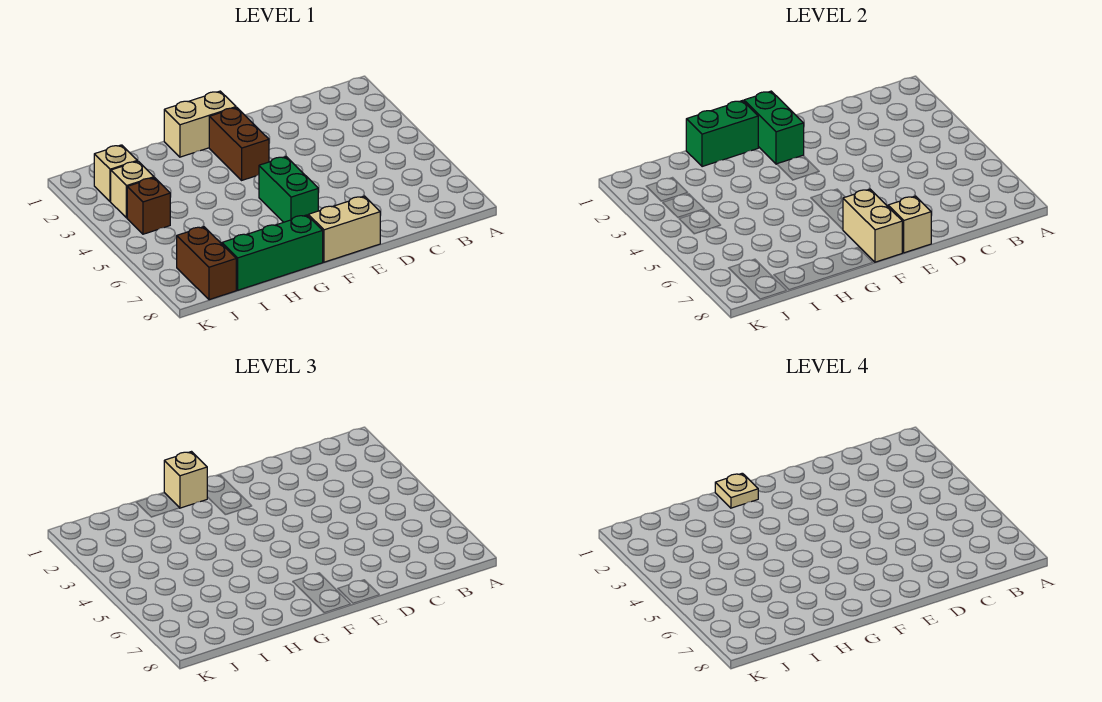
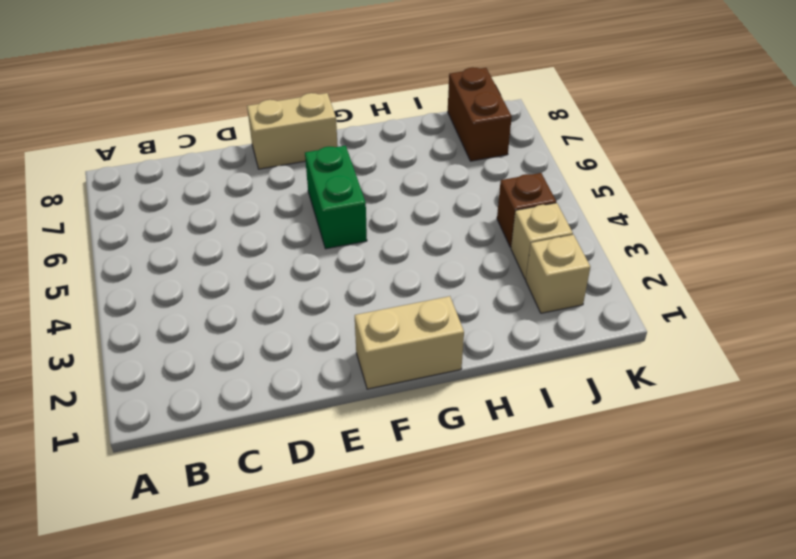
none -> brown 1x2 brick [209,108,269,180]
none -> green 1x3 brick [222,215,323,290]
none -> tan 1x1 brick [888,196,931,253]

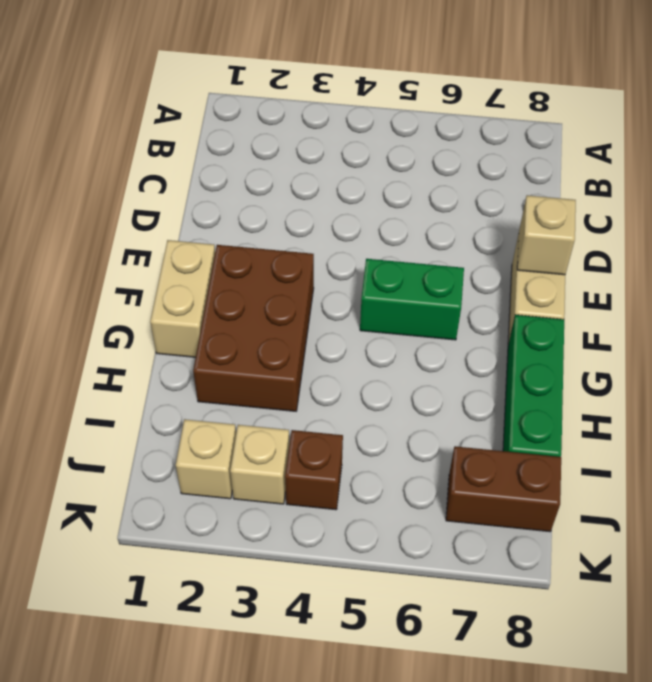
brown 2x3 brick [193,245,314,411] -> brown 1x2 brick [209,108,269,180]
none -> green 1x2 brick [744,91,804,164]
none -> tan 1x2 brick [843,189,902,262]
none -> green 1x2 brick [686,101,758,167]

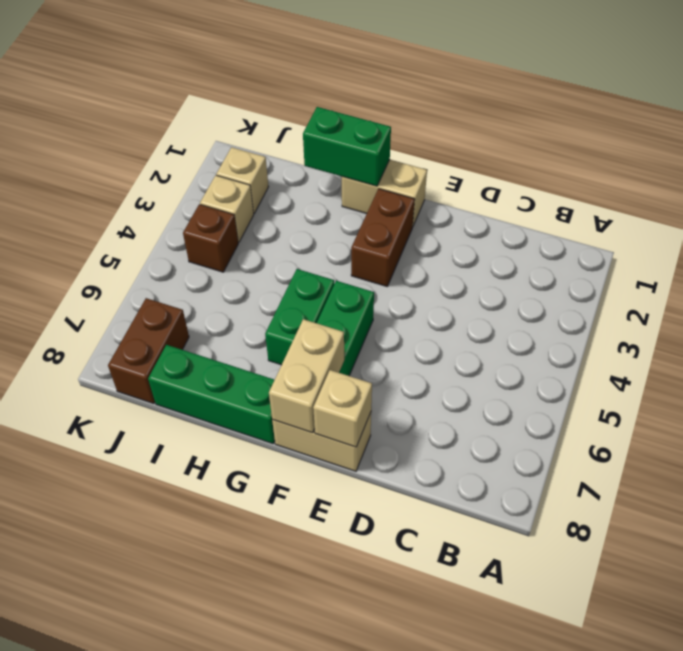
green 1x2 brick [265,269,334,365] -> green 1x2 brick moved to [744,91,804,164]
none -> tan 1x1 brick [164,452,207,508]
none -> tan 1x1 plate [715,473,758,508]

